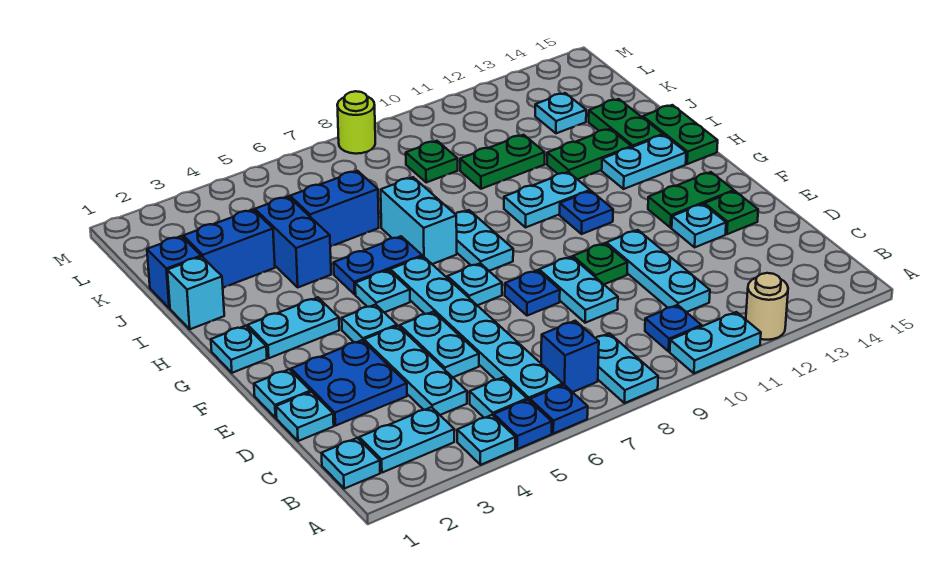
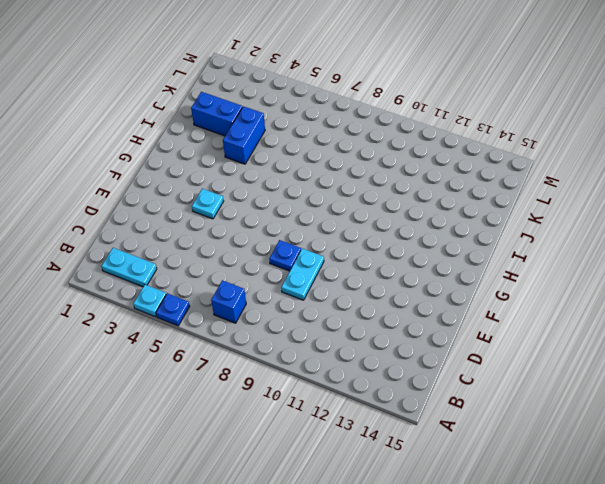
none -> blue 1x1 plate [530,385,588,434]
none -> cyan 1x2 plate [596,333,658,403]
none -> cyan 1x2 plate [670,312,761,373]
none -> tan 1x1 round brick [746,273,788,340]

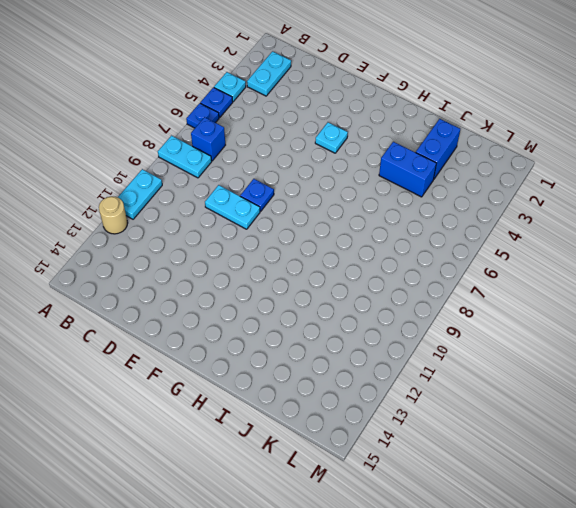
none -> cyan 1x1 plate [321,438,380,489]
none -> cyan 1x1 plate [470,377,527,418]
none -> cyan 1x6 plate [390,256,563,401]
none -> blue 1x1 plate [645,305,702,351]

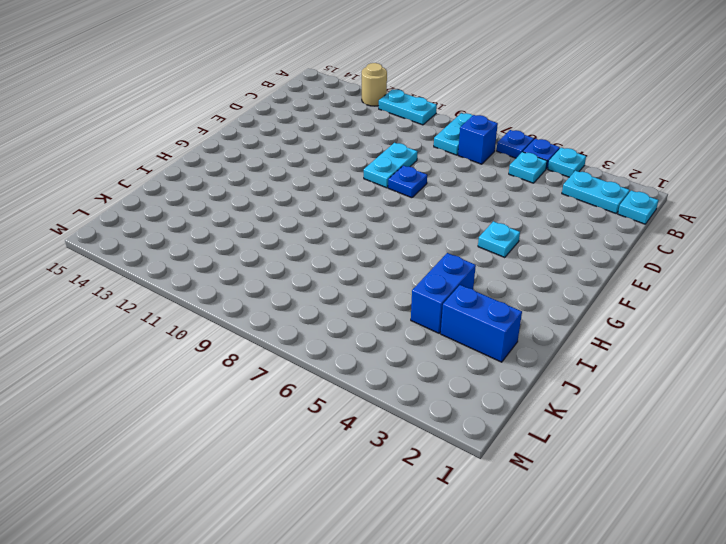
none -> cyan 1x6 plate [390,256,563,401]
none -> blue 1x1 plate [645,305,702,351]
none -> cyan 1x3 plate [364,326,467,415]
none -> cyan 1x3 plate [606,230,710,312]

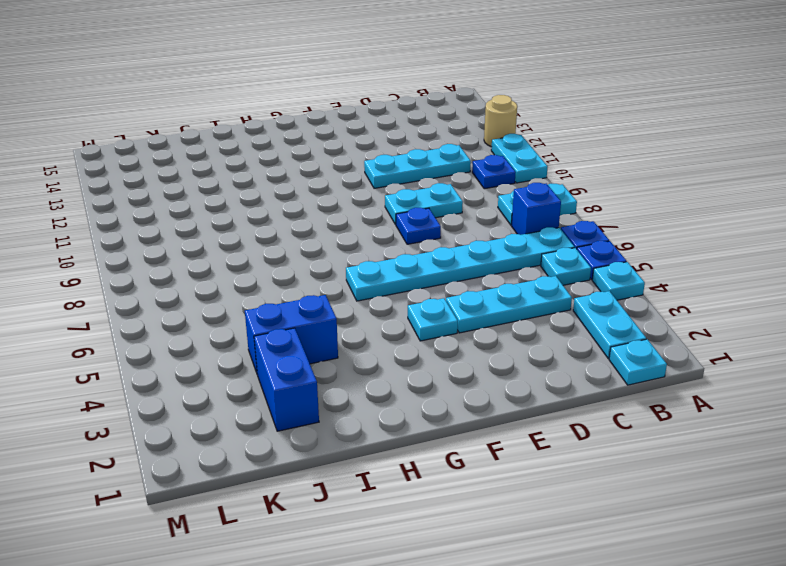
none -> cyan 1x1 plate [276,392,334,441]
none -> blue 2x2 plate [291,340,407,426]
none -> cyan 1x2 plate [400,312,479,377]
none -> cyan 1x1 plate [254,369,311,418]

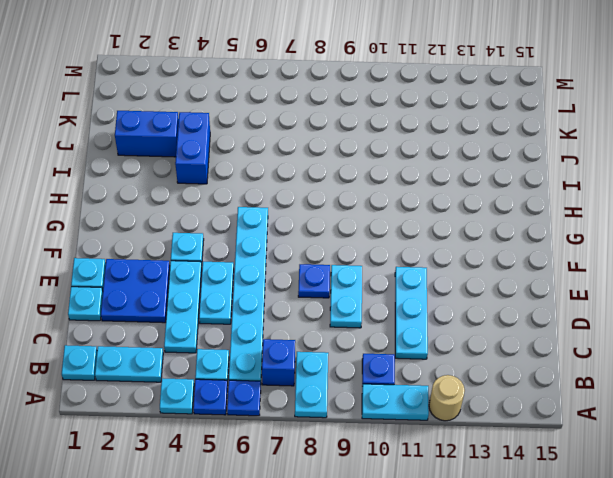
none -> green 1x1 plate [573,243,628,284]
none -> cyan 1x1 plate [672,204,726,247]
none -> green 1x1 plate [705,191,758,234]
none -> cyan 1x1 plate [447,263,502,305]

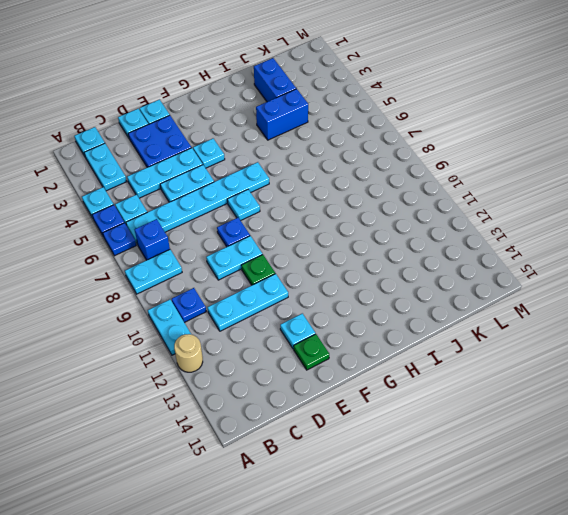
none -> green 1x2 plate [648,172,734,228]
none -> cyan 1x1 plate [211,326,267,373]
none -> cyan 1x2 plate [248,297,339,358]
none -> cyan 1x1 plate [355,270,410,312]

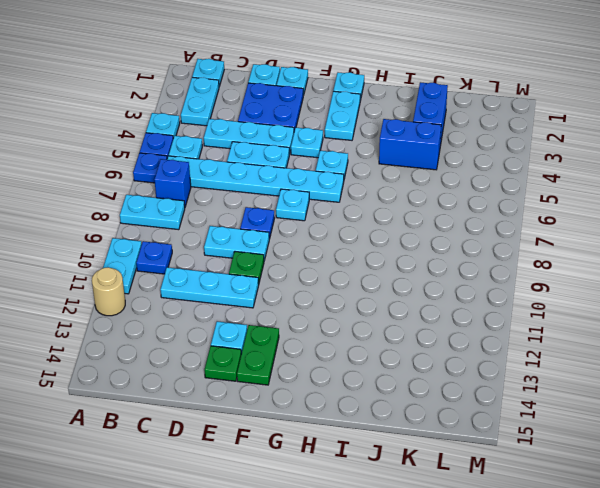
none -> cyan 1x2 plate [455,210,513,271]
none -> blue 1x1 plate [560,191,613,234]
none -> blue 1x2 plate [334,236,422,294]
none -> cyan 1x2 brick [381,177,457,264]

